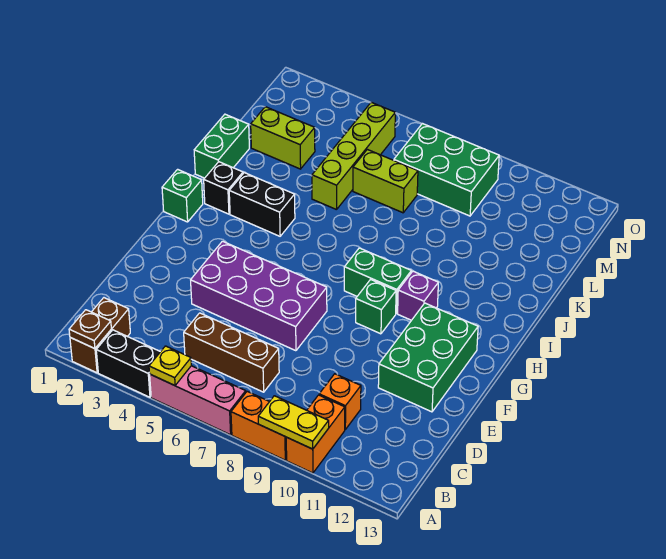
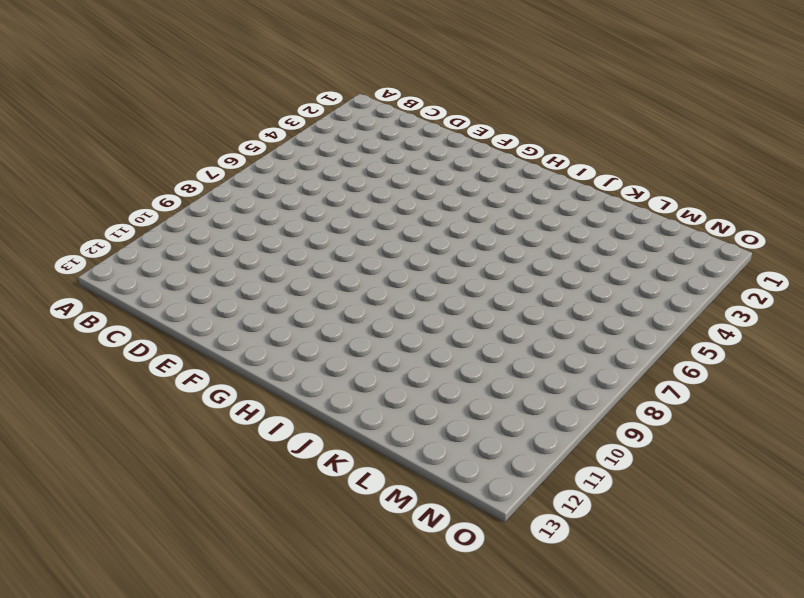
none -> brown 1x2 brick [70,298,130,373]
none -> black 1x2 brick [96,330,160,397]
none -> pink 1x3 brick [150,366,246,435]

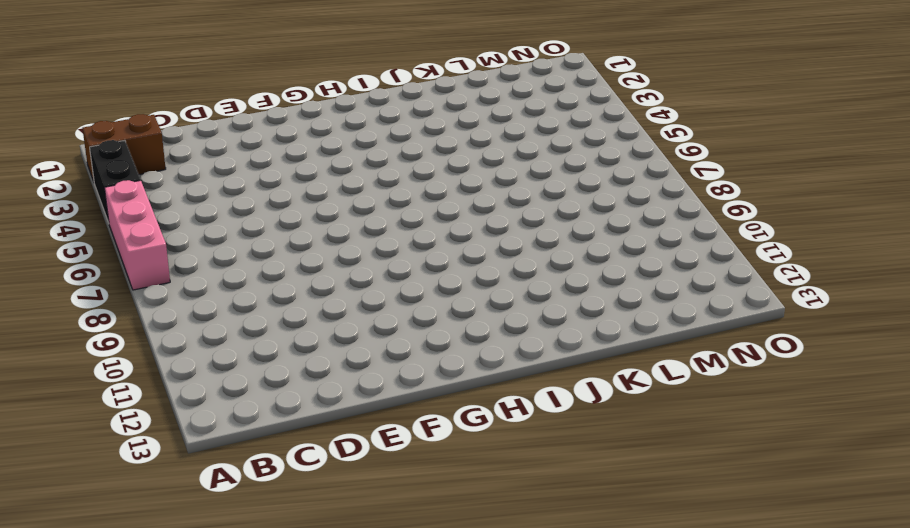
none -> orange 1x2 brick [231,391,287,460]
none -> orange 1x2 brick [286,395,345,473]
none -> brown 1x3 brick [184,313,279,392]

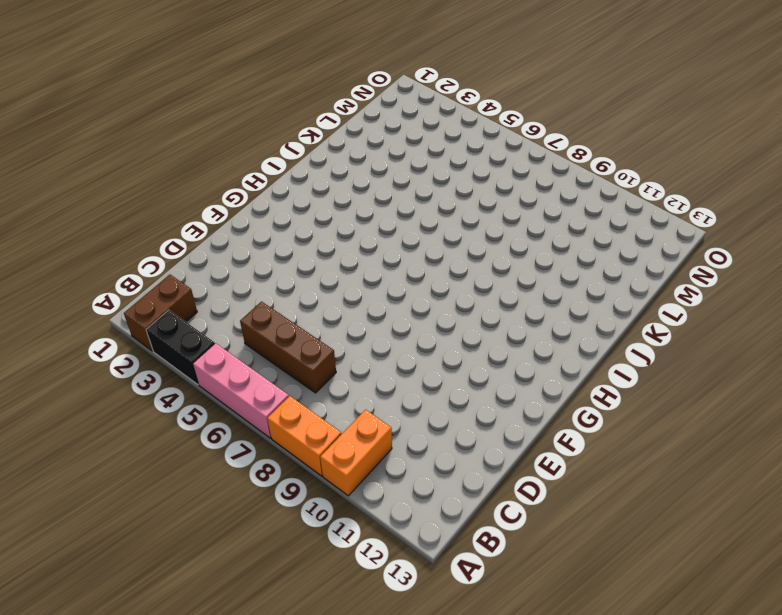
none -> orange 1x1 brick [319,374,361,429]
none -> purple 2x4 brick [191,241,327,351]
none -> green 2x3 brick [378,303,478,412]

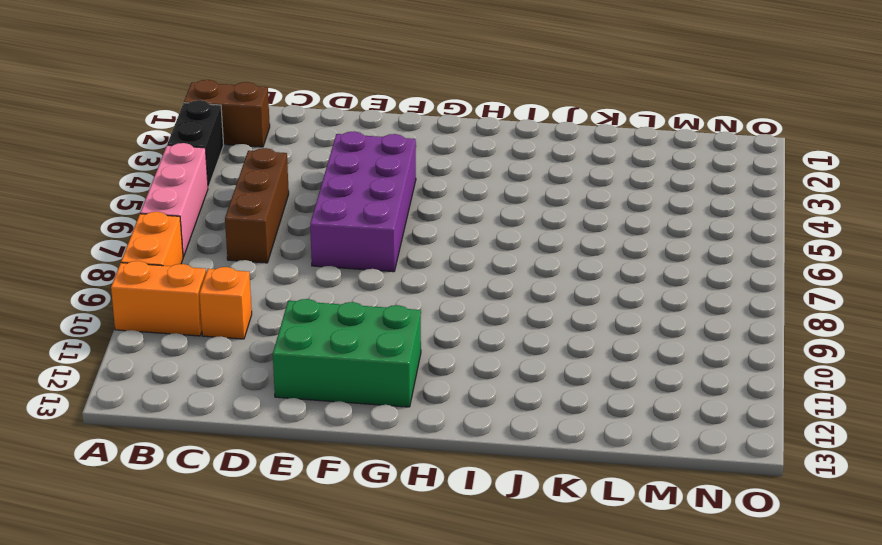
none -> green 1x1 brick [356,279,396,334]
none -> green 1x1 brick [162,169,203,222]
none -> green 1x2 brick [344,248,411,313]

